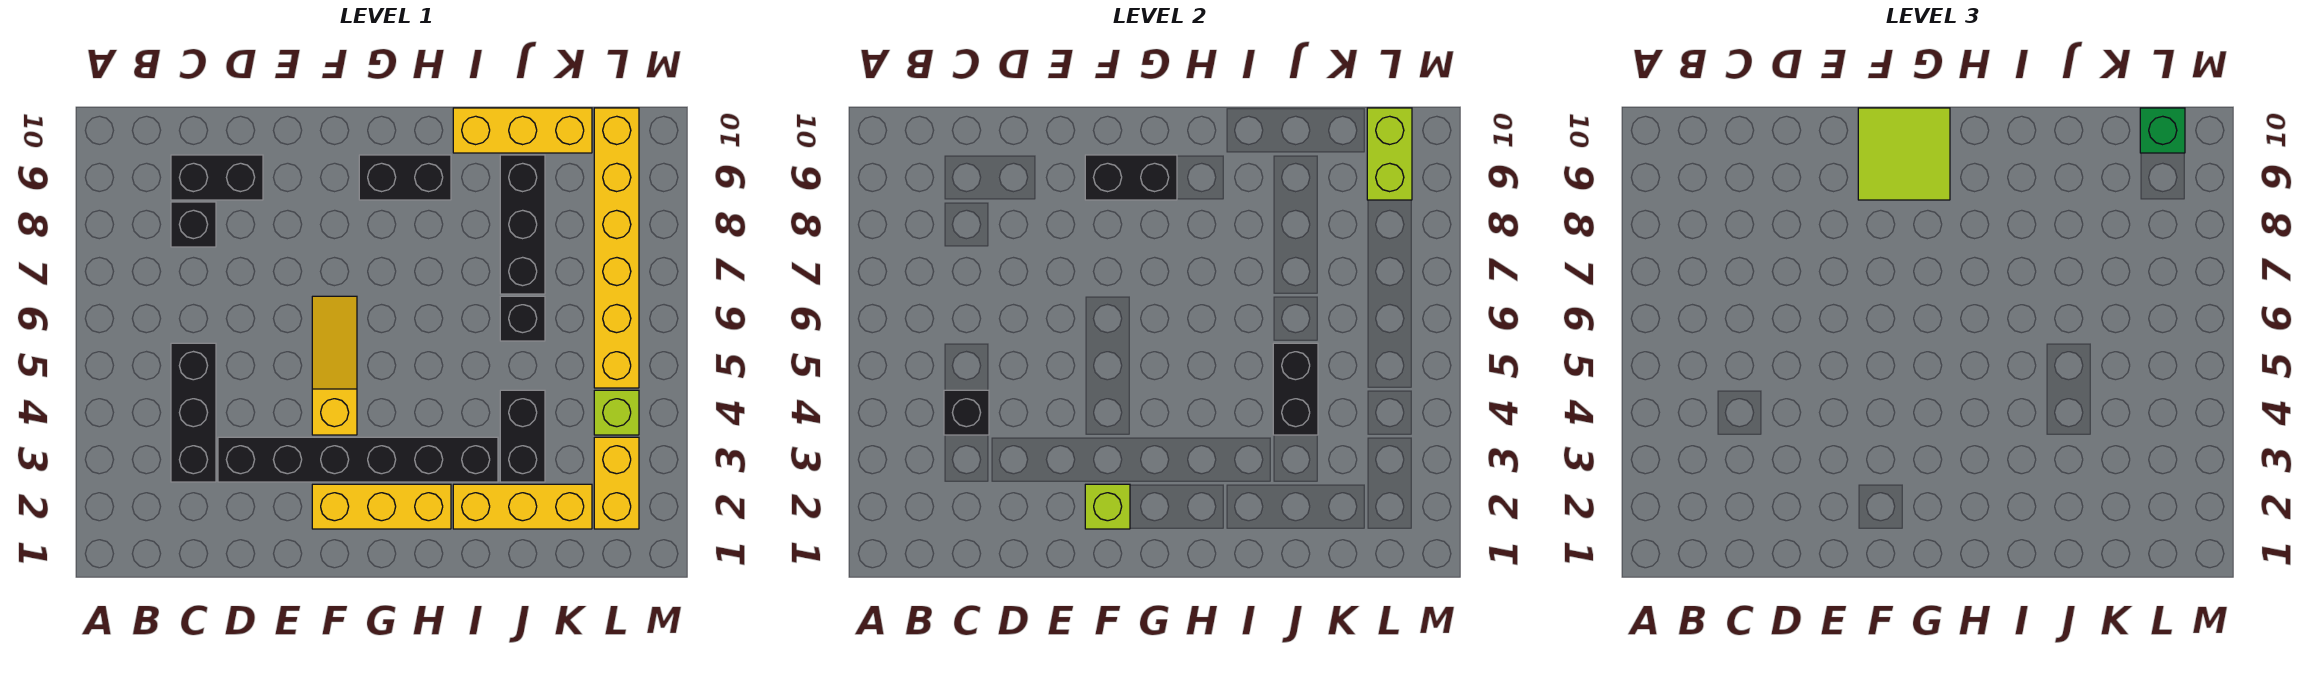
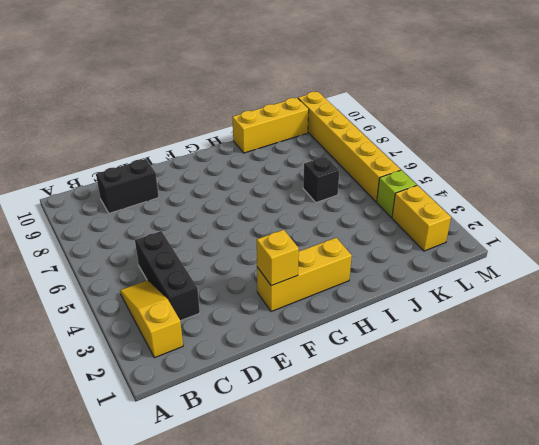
yellow 1x3 slope [120,280,183,358] -> yellow 1x3 slope moved to [312,296,357,435]
yellow 1x1 brick [257,230,299,286] -> lime 1x1 brick [1085,484,1130,529]
none -> black 1x1 brick [171,202,216,247]
none -> black 1x6 brick [218,437,498,482]
none -> black 1x2 brick [359,155,451,200]

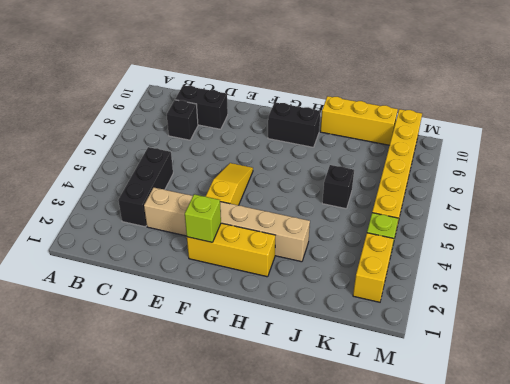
tan 1x6 brick [144,187,310,262] -> black 1x6 brick [218,437,498,482]
none -> yellow 1x3 brick [453,484,592,529]
none -> black 1x2 brick [500,390,545,482]
none -> black 1x3 brick [500,155,545,294]

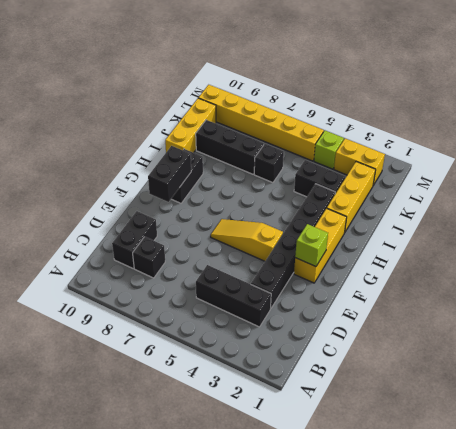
none -> black 1x1 brick [944,390,989,435]
none -> black 1x2 brick [1273,343,1318,435]
none -> lime 1x2 brick [1367,108,1412,200]

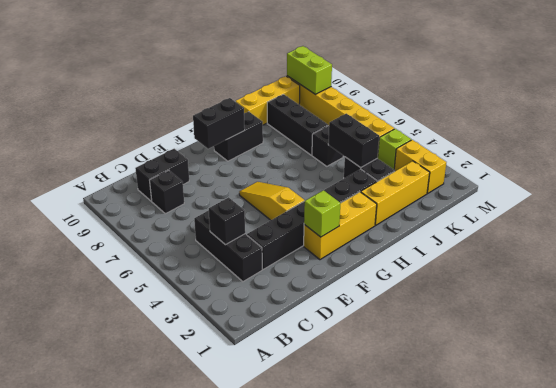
none -> lime 2x2 tile [1858,108,1950,200]
none -> green 1x1 brick [2140,108,2185,153]

